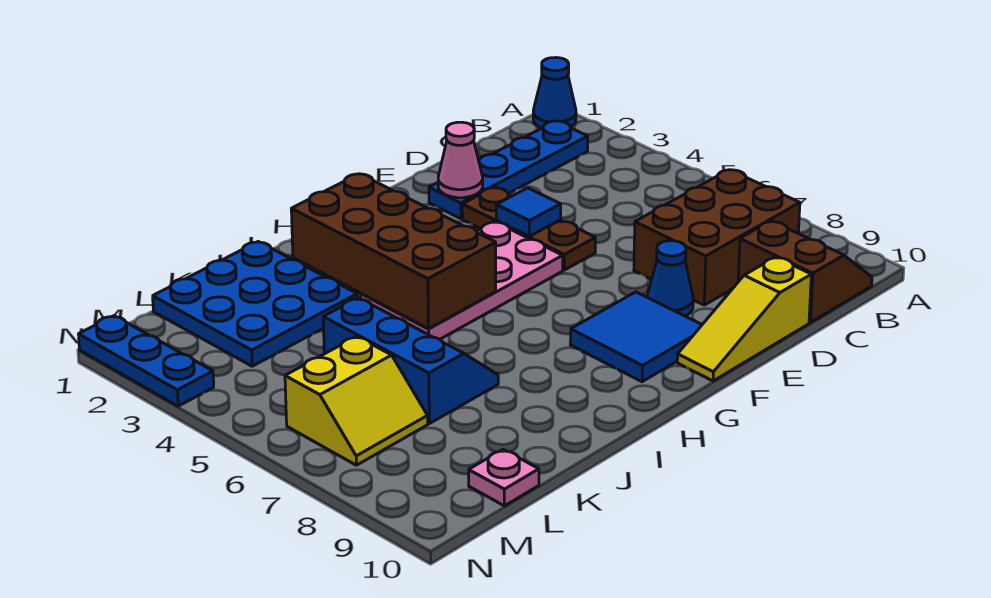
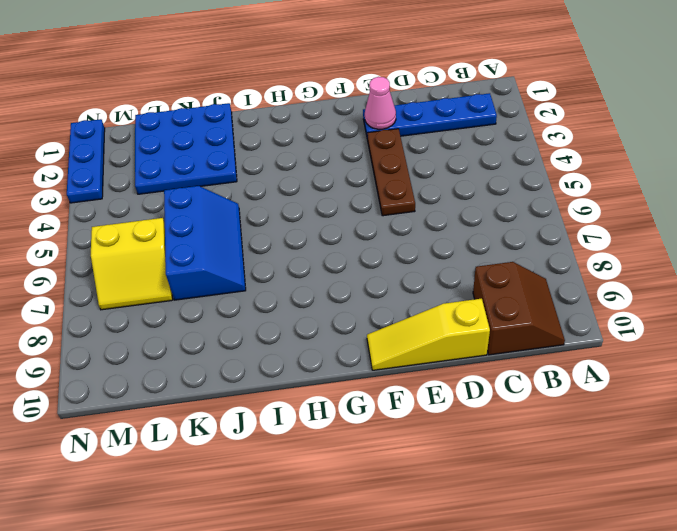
none -> blue 1x1 cone [533,58,576,128]
none -> brown 2x3 brick [634,170,800,305]
none -> blue 1x1 cone [647,241,693,316]

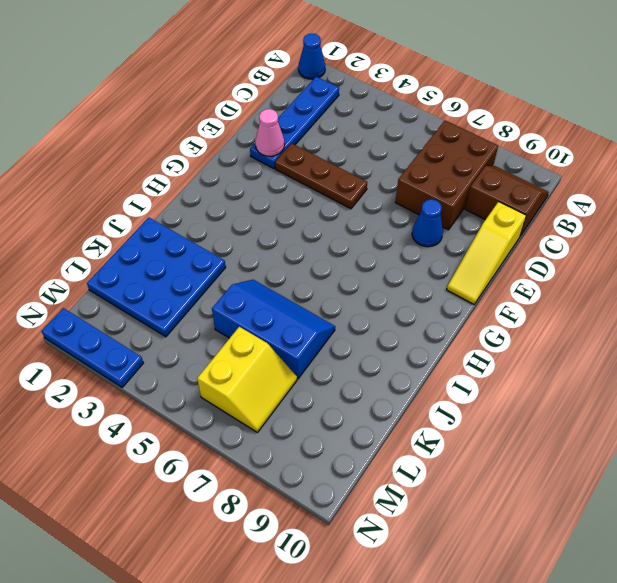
none -> pink 2x4 plate [361,222,563,339]
none -> blue 2x2 tile [570,292,702,382]
none -> pink 1x1 plate [469,450,539,506]

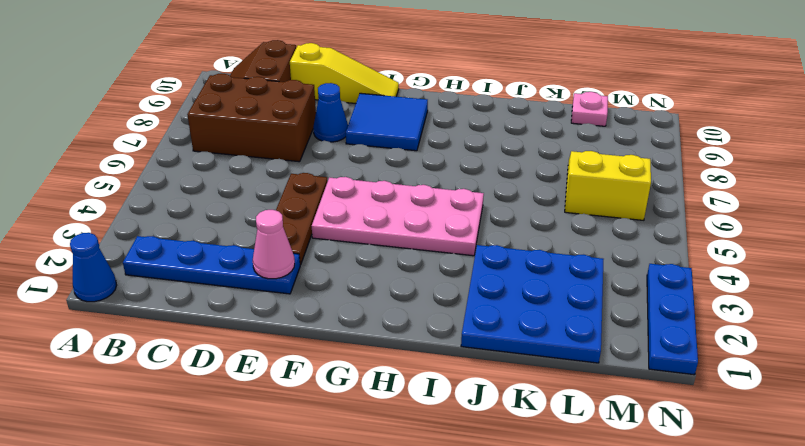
none -> blue 2x3 slope [323,298,498,424]
none -> blue 1x1 tile [496,188,561,236]
none -> brown 2x4 brick [291,174,496,329]

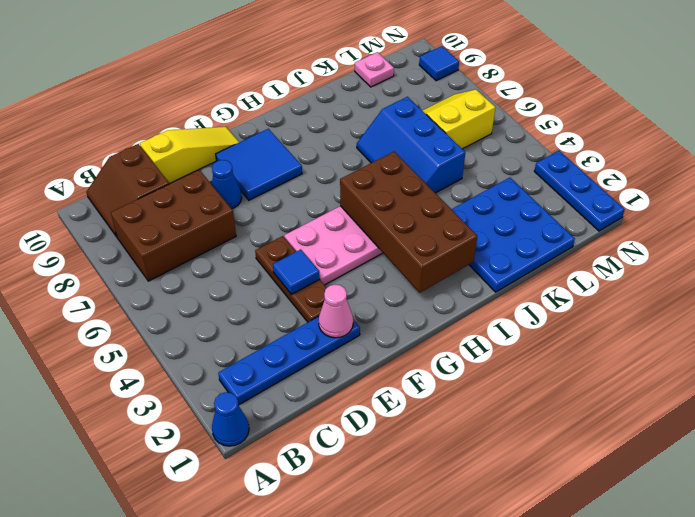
blue 1x1 tile [419,46,459,81] -> none

